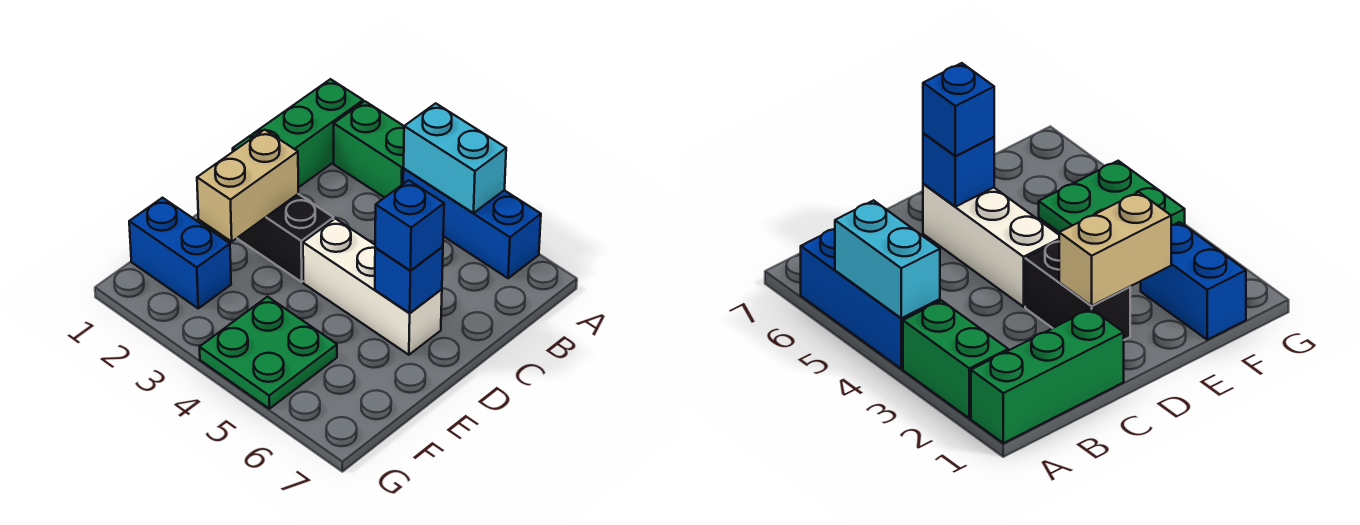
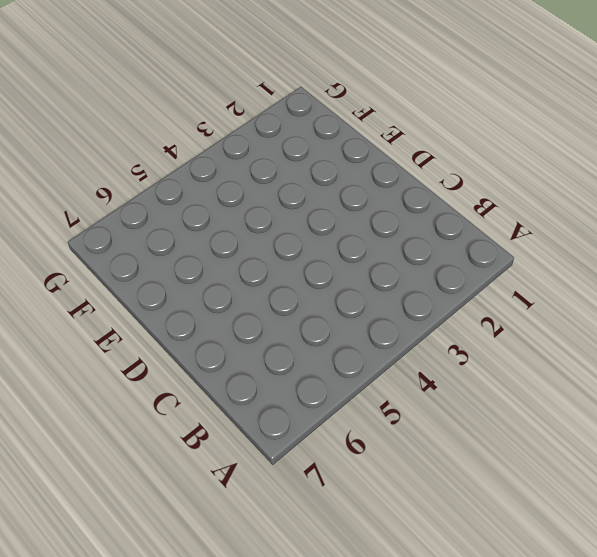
none -> green 1x3 brick [233,79,363,188]
none -> green 1x2 brick [334,101,404,198]

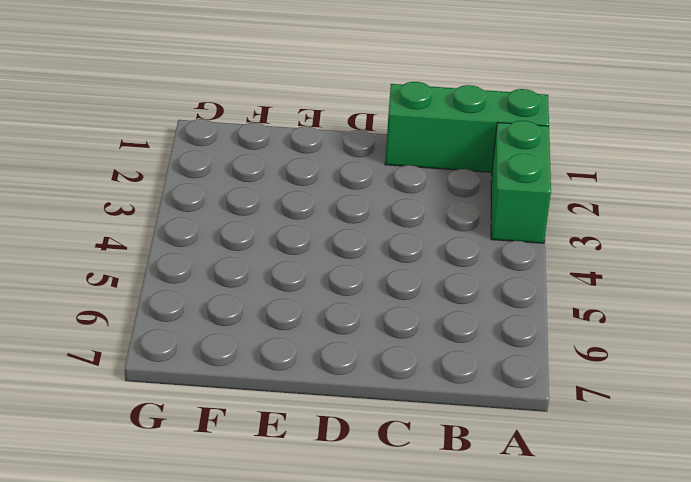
none -> blue 1x3 brick [403,169,541,278]
none -> black 1x2 brick [237,194,334,282]

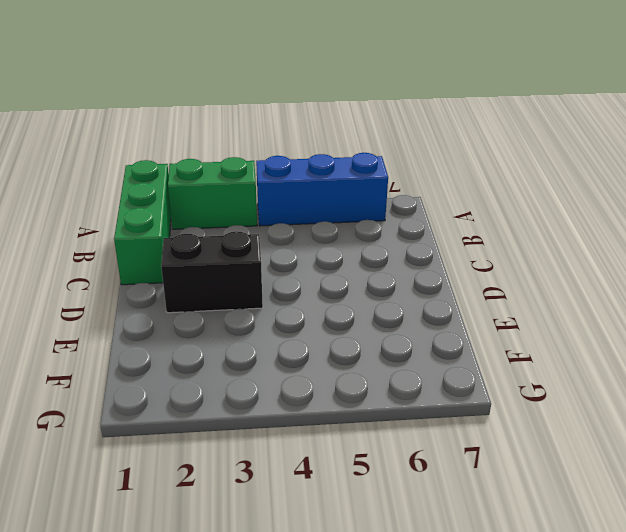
none -> white 1x3 brick [303,219,442,355]
none -> blue 1x2 brick [129,198,231,308]

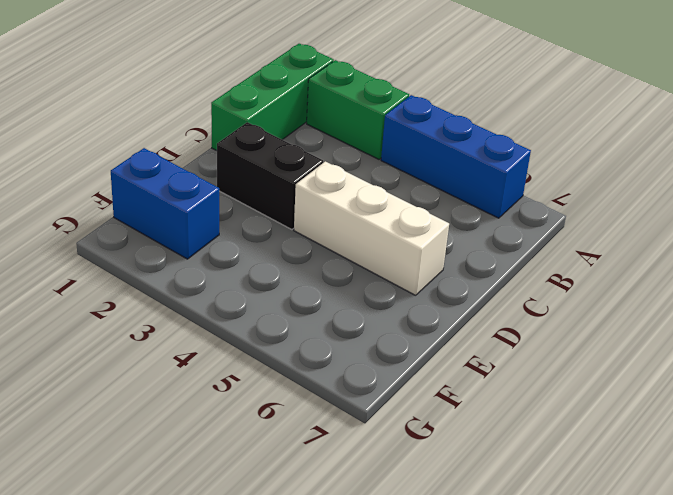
none -> green 2x2 plate [200,297,337,409]
none -> cyan 1x2 brick [404,103,506,213]

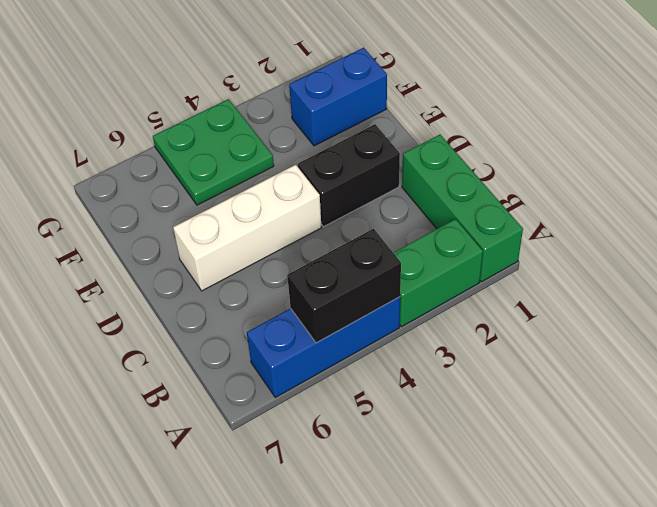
black 1x2 brick [287,229,401,343] -> cyan 1x2 brick [404,103,506,213]
none -> tan 1x2 brick [197,130,298,242]
none -> blue 1x1 brick [375,247,443,313]

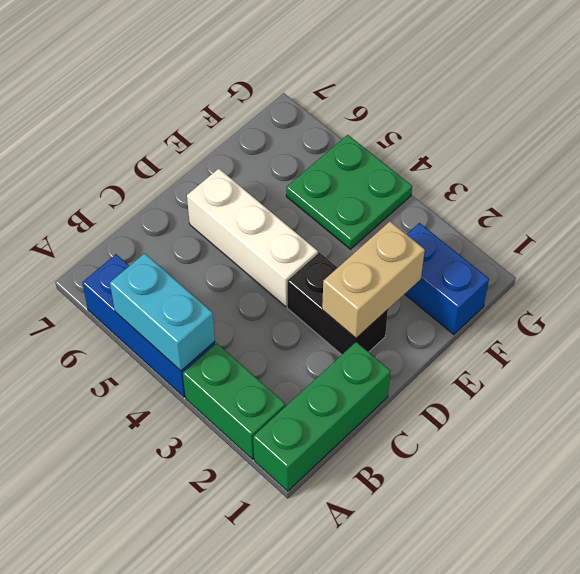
none -> blue 1x1 brick [375,247,443,313]
none -> blue 1x1 brick [375,180,444,271]

